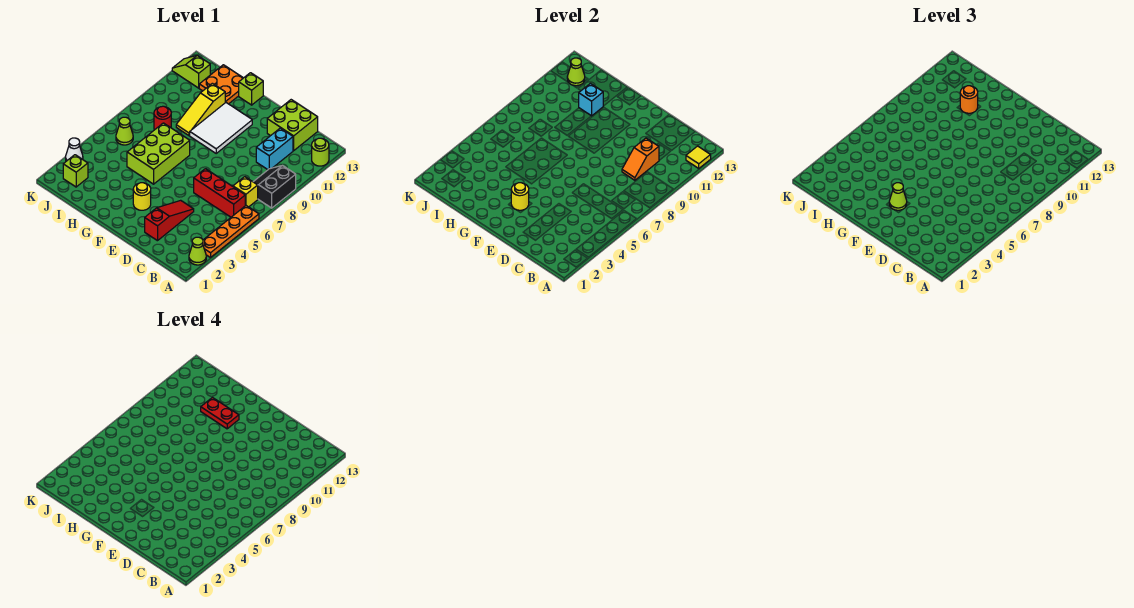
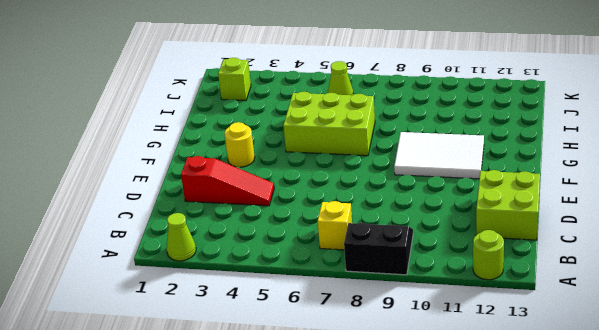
none -> orange 1x4 plate [203,206,259,258]
none -> red 1x3 brick [194,169,245,217]
none -> cyan 1x2 brick [256,128,293,170]

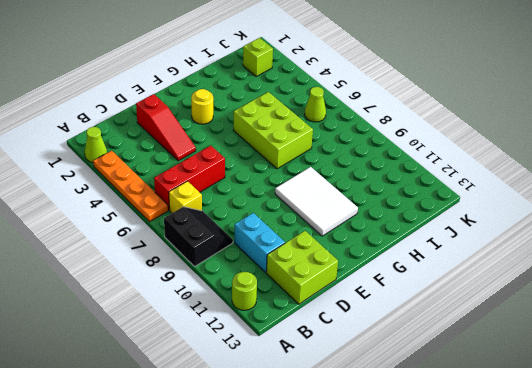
none -> lime 1x1 brick [239,73,263,105]
none -> yellow 1x3 slope [176,83,225,136]
none -> orange 2x2 plate [199,65,243,104]

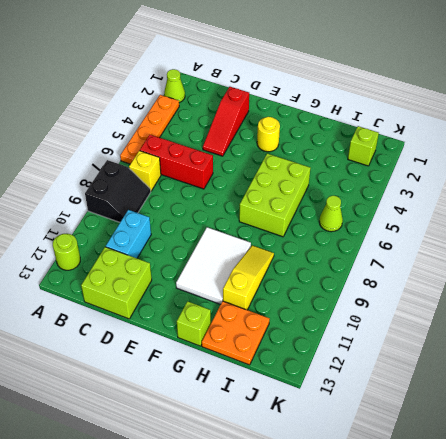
none -> red 1x1 round brick [154,106,171,130]
none -> lime 1x2 slope [172,56,210,88]
none -> white 1x1 cone [66,138,83,161]

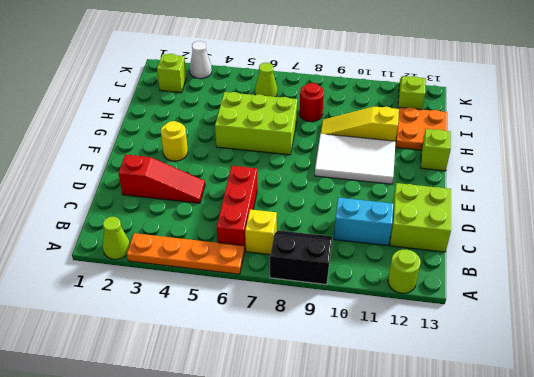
none -> yellow 1x1 tile [686,146,711,168]
none -> orange 1x2 slope [622,138,659,180]
none -> yellow 1x1 round brick [511,183,529,210]

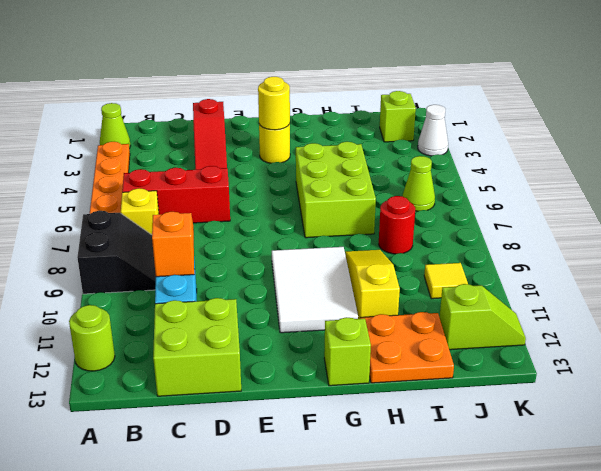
yellow 1x1 tile [424,263,468,299] -> yellow 1x1 tile moved to [686,146,711,168]
none -> cyan 1x1 brick [579,83,603,116]
none -> lime 1x1 cone [567,58,585,86]
none -> lime 1x1 cone [889,183,907,210]

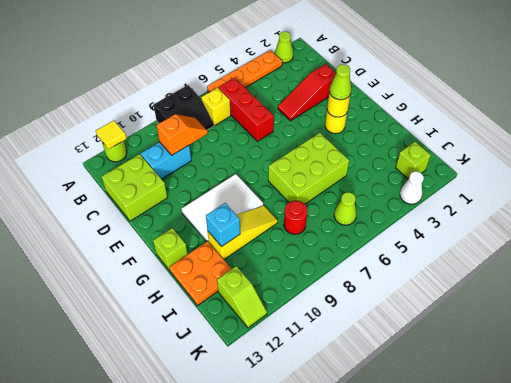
none -> lime 1x1 cone [567,58,585,86]
none -> orange 1x1 round brick [960,86,978,113]
none -> red 1x2 plate [201,398,239,429]

